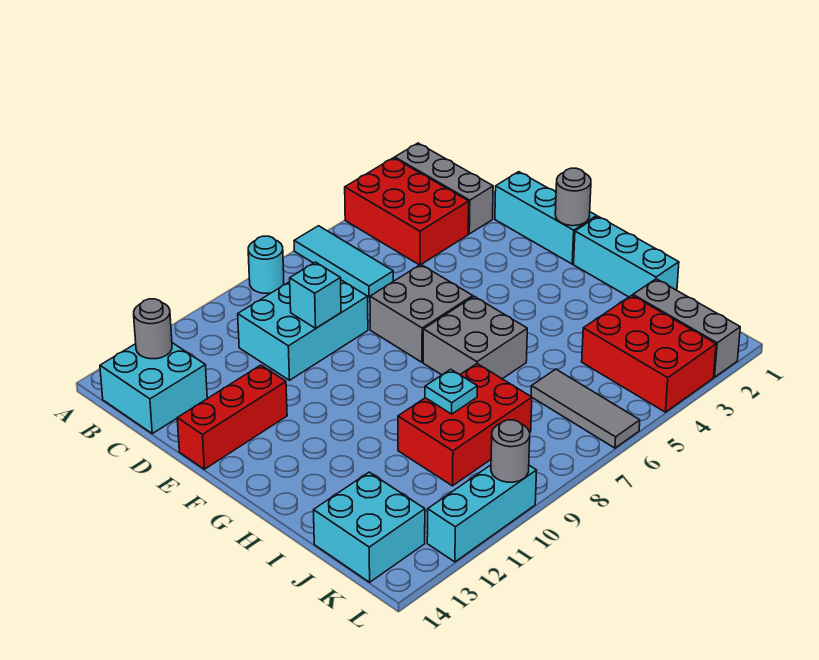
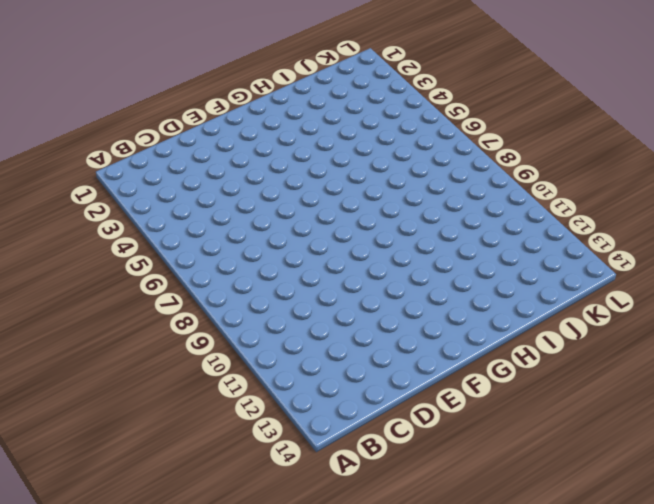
none -> grey 1x3 brick [395,143,493,234]
none -> red 2x3 brick [345,158,469,265]
none -> cyan 1x3 tile [294,226,393,297]

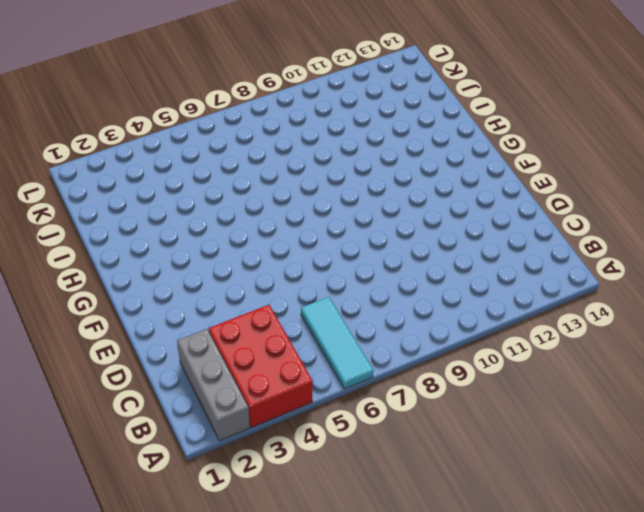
none -> cyan 1x1 round brick [248,236,284,293]
none -> cyan 2x2 brick [100,343,207,433]
none -> cyan 2x3 brick [238,280,368,380]

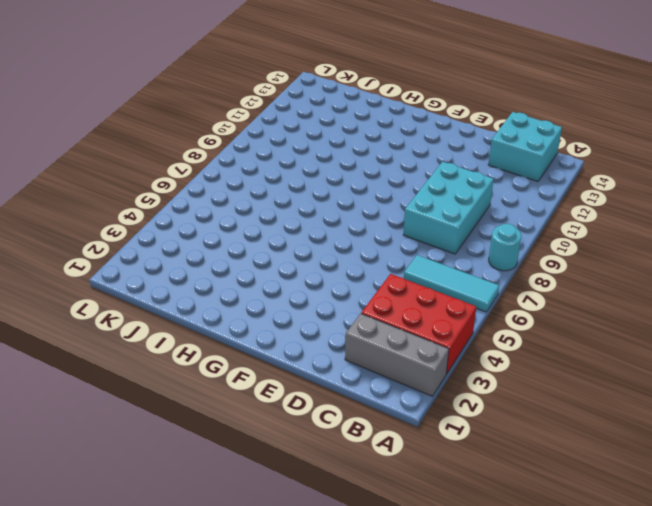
none -> cyan 1x3 brick [495,172,597,264]
none -> grey 2x2 brick [370,264,473,362]
none -> red 1x3 brick [177,365,287,469]

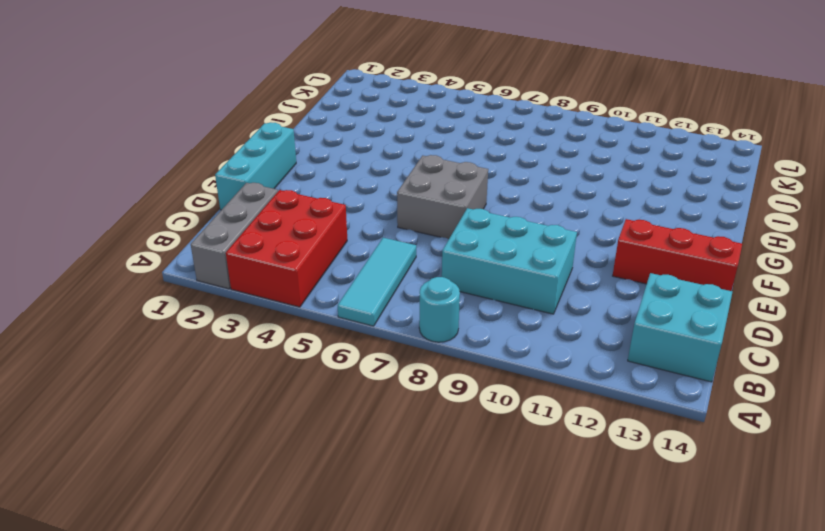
none -> cyan 1x3 brick [574,216,679,297]
none -> grey 2x2 brick [423,296,527,379]
none -> red 2x3 brick [398,364,532,486]

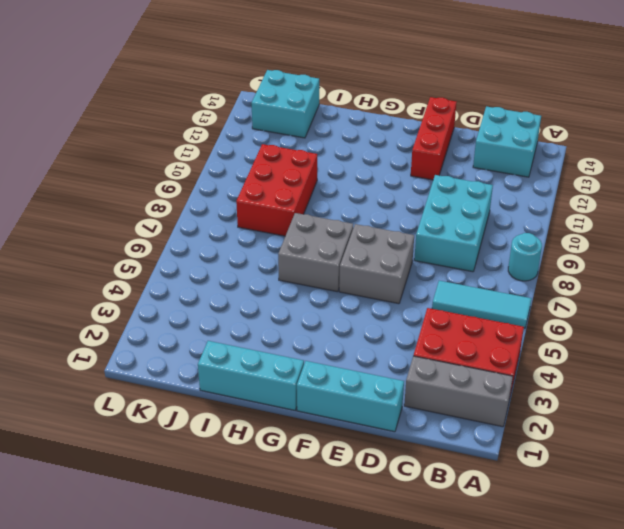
none -> grey 1x3 brick [633,279,740,377]
none -> red 2x3 brick [582,295,716,412]
none -> grey 1x3 tile [531,369,640,448]

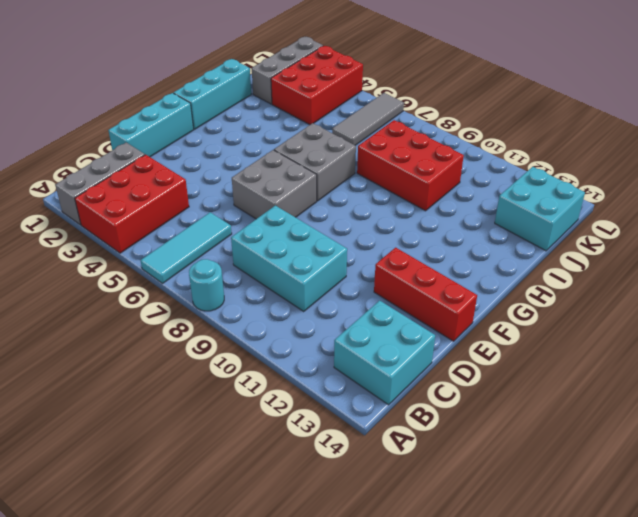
none -> cyan 1x3 brick [427,465,537,562]
none -> grey 1x1 round brick [134,299,172,359]
none -> cyan 1x1 brick [290,262,341,328]

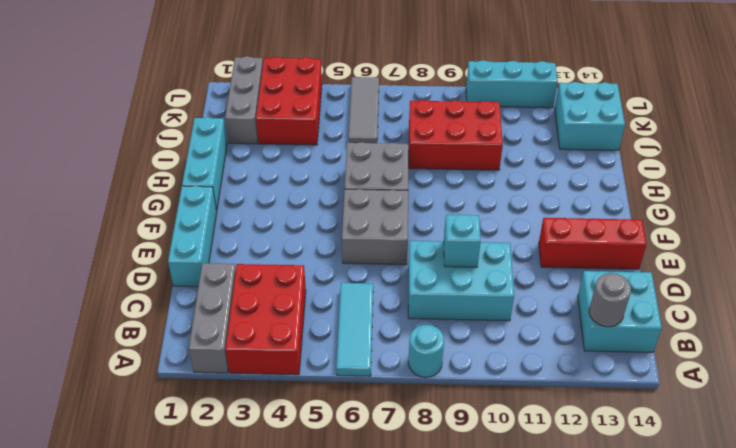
none -> grey 1x1 round brick [555,168,591,226]
none -> cyan 1x1 plate [425,369,477,414]
none -> grey 1x1 round brick [491,420,530,482]

